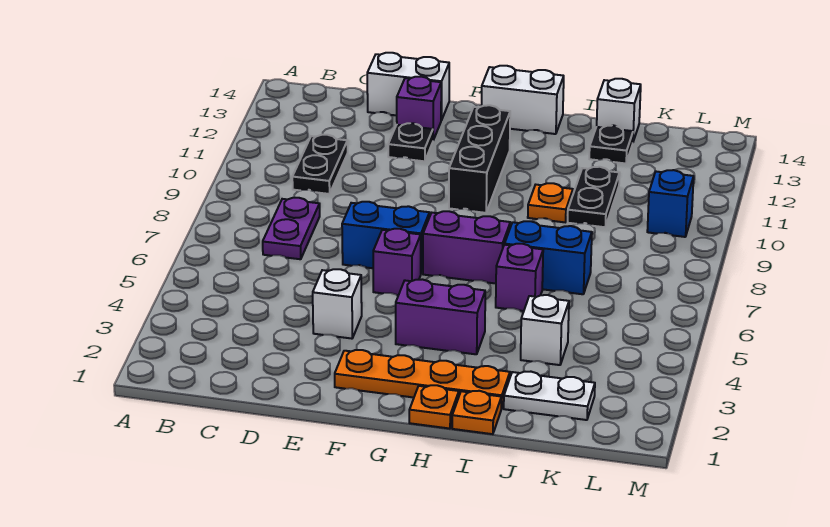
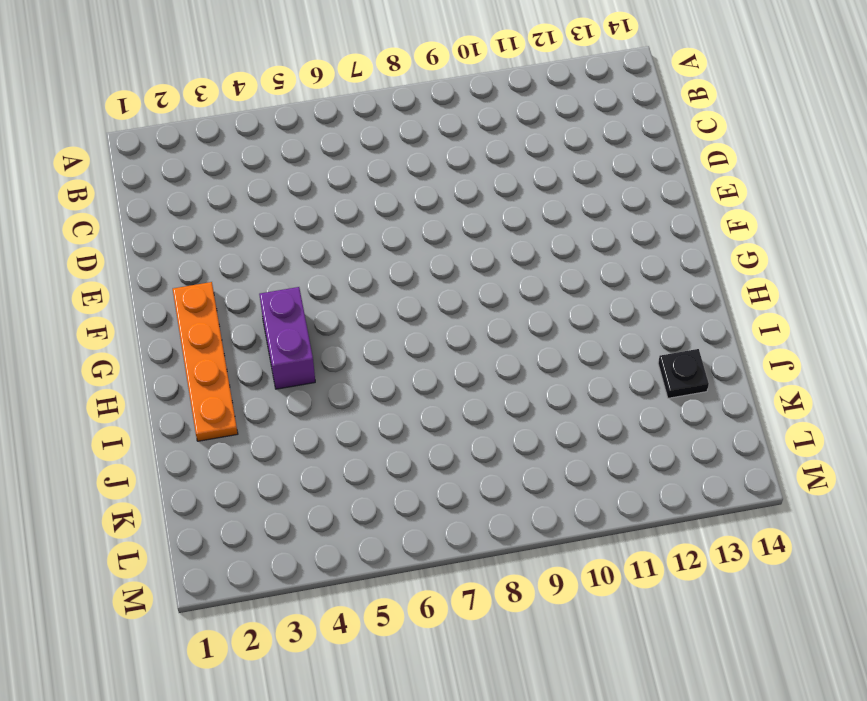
none -> purple 1x2 plate [263,198,320,259]
none -> black 1x2 plate [292,135,348,194]
none -> white 1x2 brick [367,53,449,120]

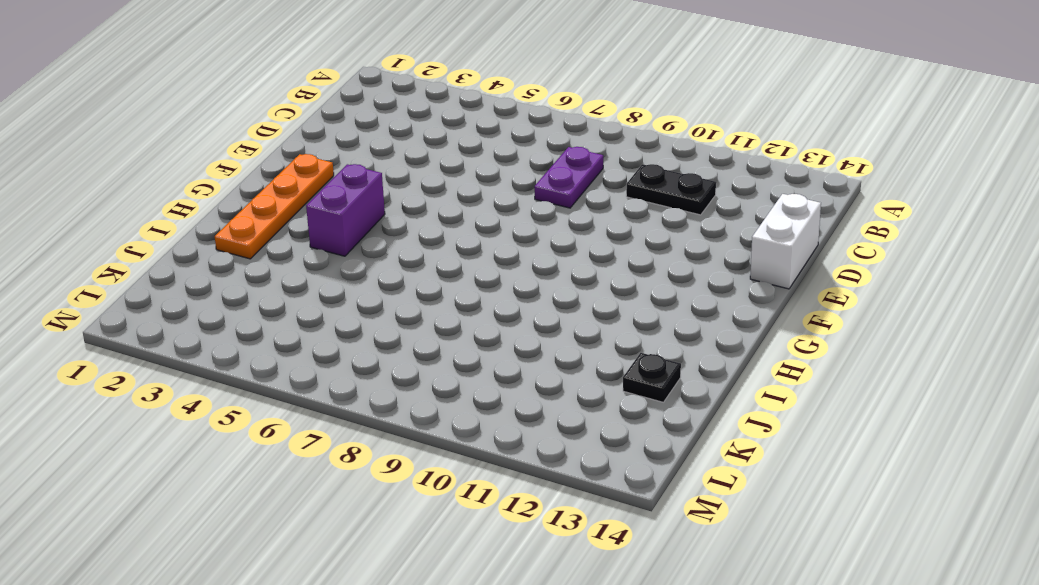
purple 1x2 plate [534,147,603,208] -> purple 1x2 plate turned to [263,198,320,259]
none -> white 1x1 brick [313,269,362,339]
none -> blue 1x2 brick [342,202,430,273]
none -> black 1x1 plate [388,123,433,161]

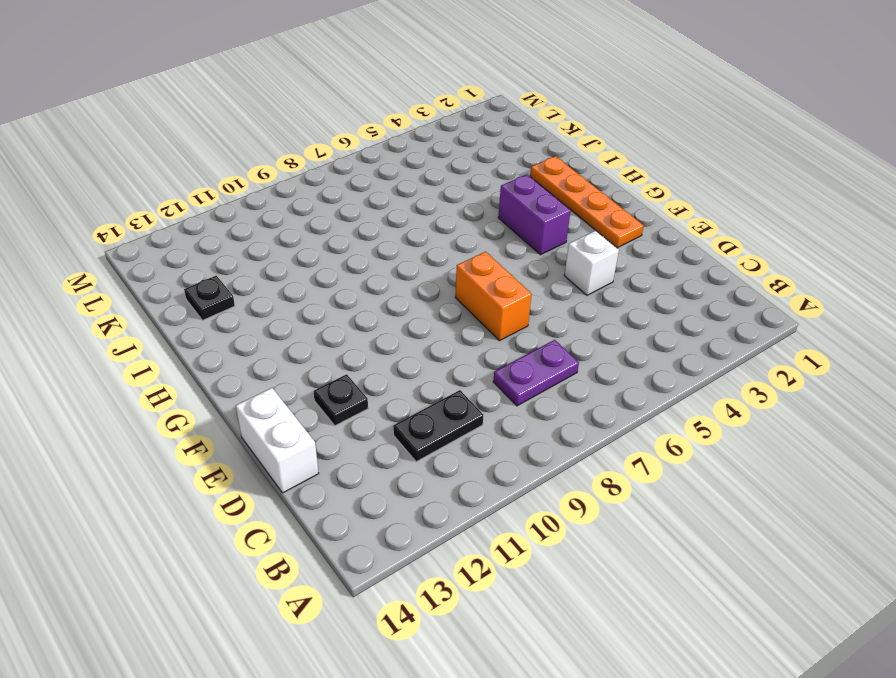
orange 1x2 brick [455,252,532,341] -> blue 1x2 brick [342,202,430,273]
none -> purple 1x1 brick [397,77,441,140]
none -> purple 1x1 brick [373,229,421,295]
none -> purple 1x2 brick [423,211,510,284]

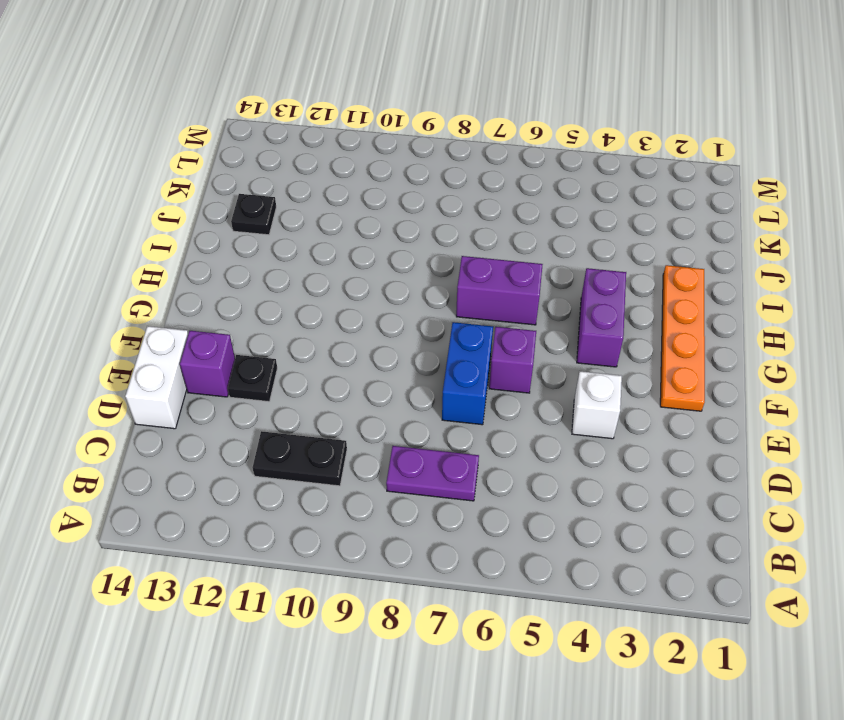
purple 1x2 brick [456,256,543,325] -> purple 1x2 brick turned to [423,211,510,284]
none -> black 1x3 brick [449,105,510,213]
none -> white 1x2 brick [482,66,564,134]
none -> orange 1x1 plate [409,385,459,429]

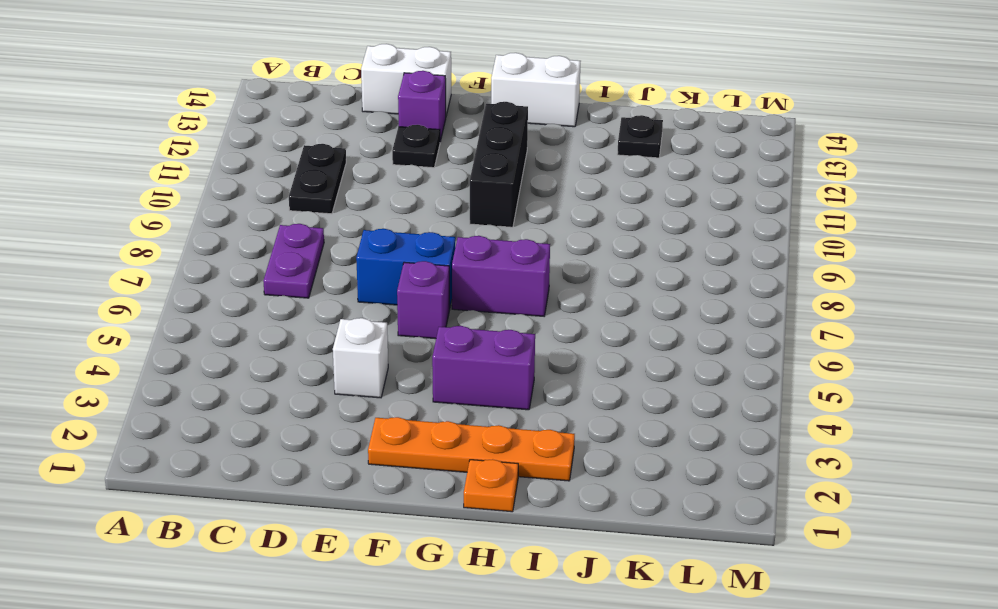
none -> orange 1x1 plate [452,391,501,434]
none -> purple 1x1 brick [496,244,543,311]
none -> blue 1x2 brick [505,221,592,294]

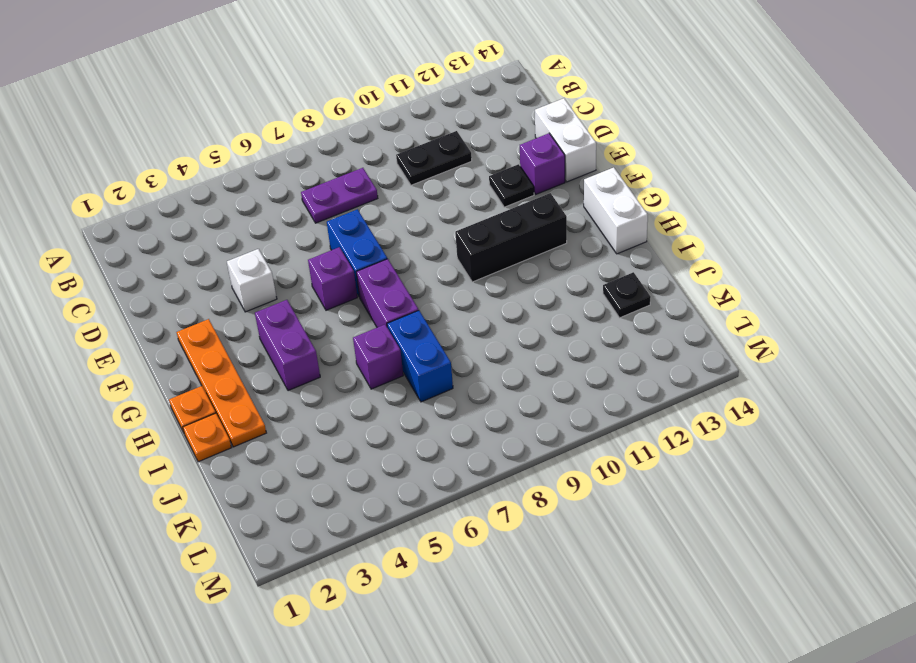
none -> orange 1x1 plate [528,183,573,222]
none -> white 1x2 plate [504,372,595,420]
none -> white 1x1 brick [521,295,569,365]

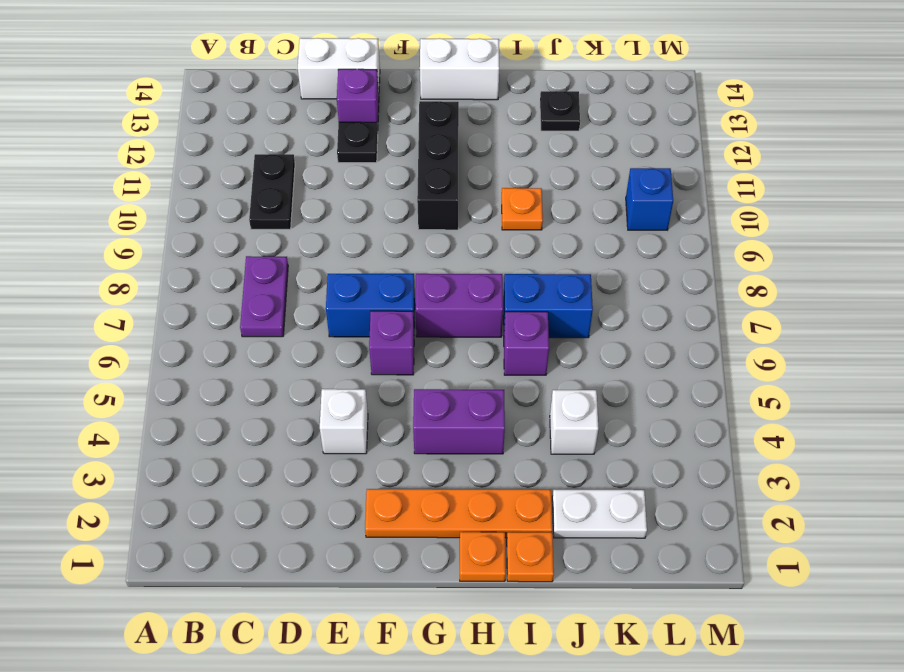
none -> black 1x2 plate [568,167,620,227]
none -> white 1x1 brick [597,79,641,141]

